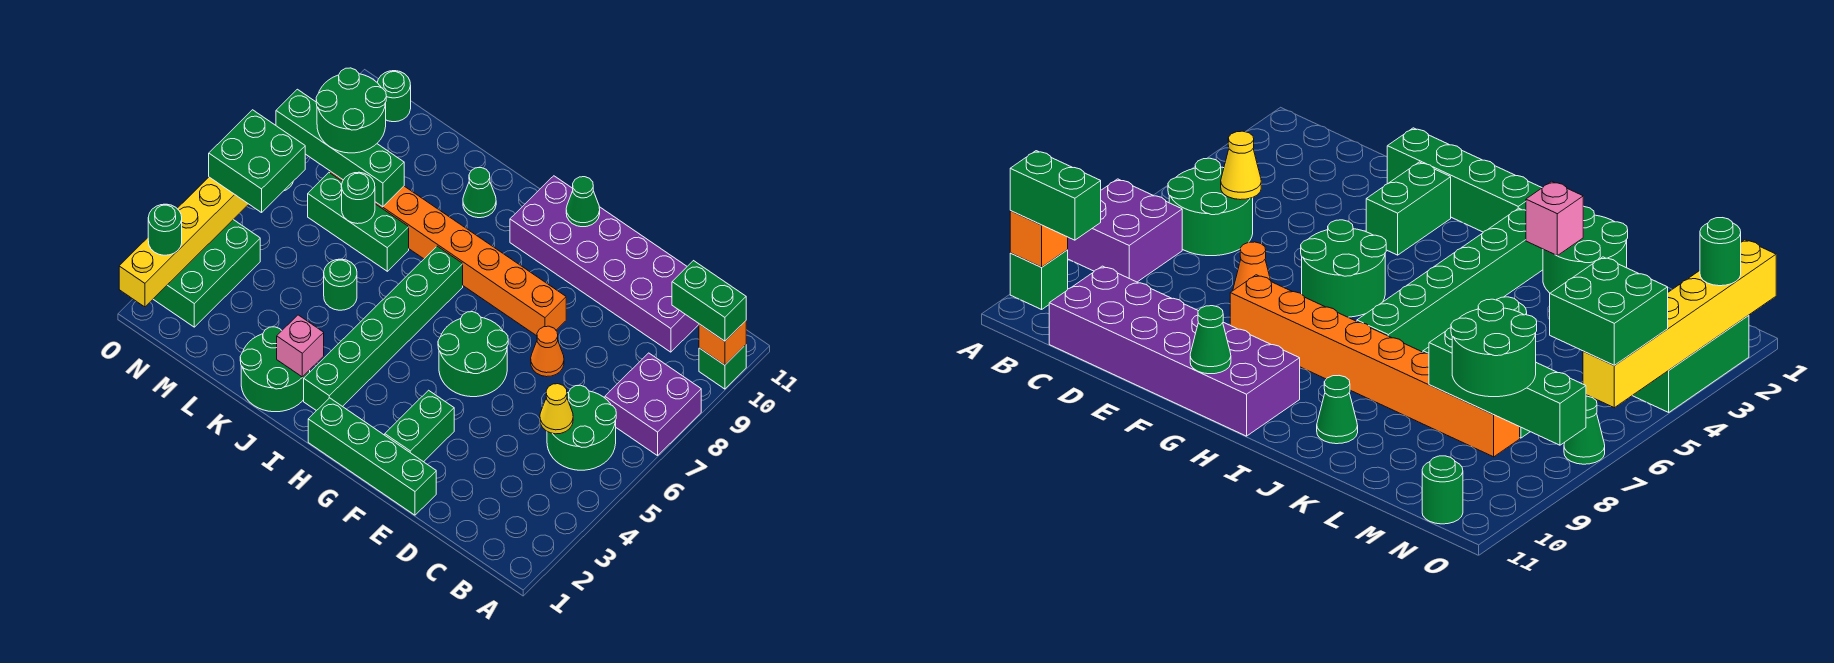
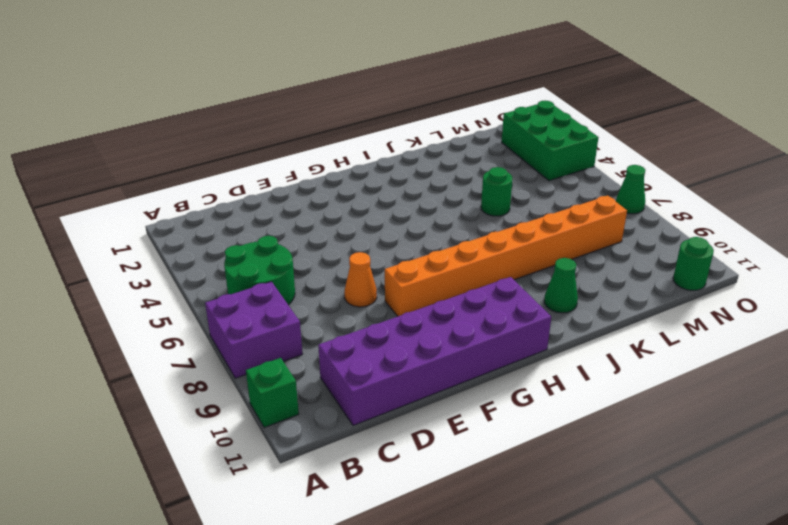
none -> green 1x4 brick [308,398,436,515]
none -> green 1x2 brick [385,390,454,462]
none -> green 2x2 round brick [438,312,508,397]

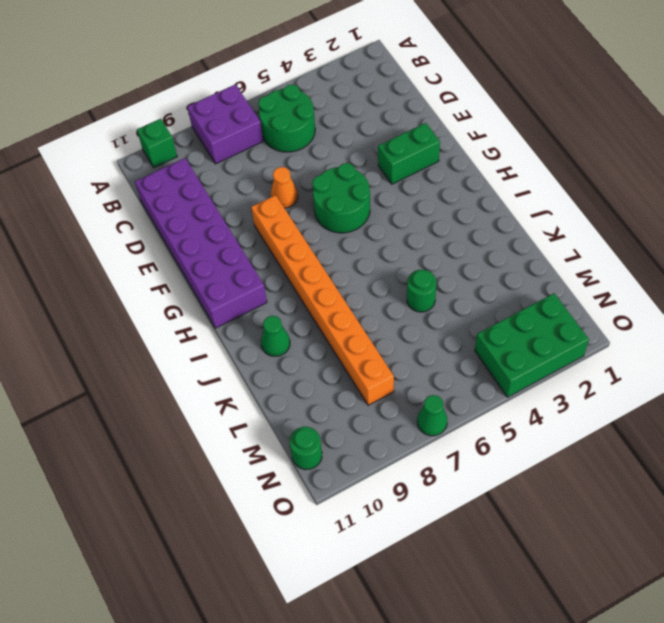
none -> green 1x4 brick [308,398,436,515]
none -> green 1x6 brick [304,246,463,411]
none -> green 2x2 round brick [240,327,310,412]

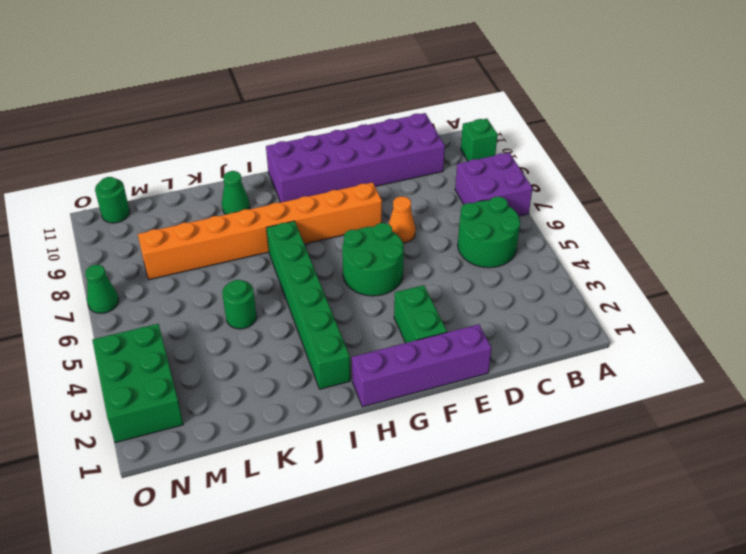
purple 1x4 brick [352,324,492,407] -> green 1x4 brick [308,398,436,515]
none -> green 2x2 round brick [240,327,310,412]
none -> green 1x3 brick [308,173,409,271]
none -> orange 1x1 brick [699,321,746,365]

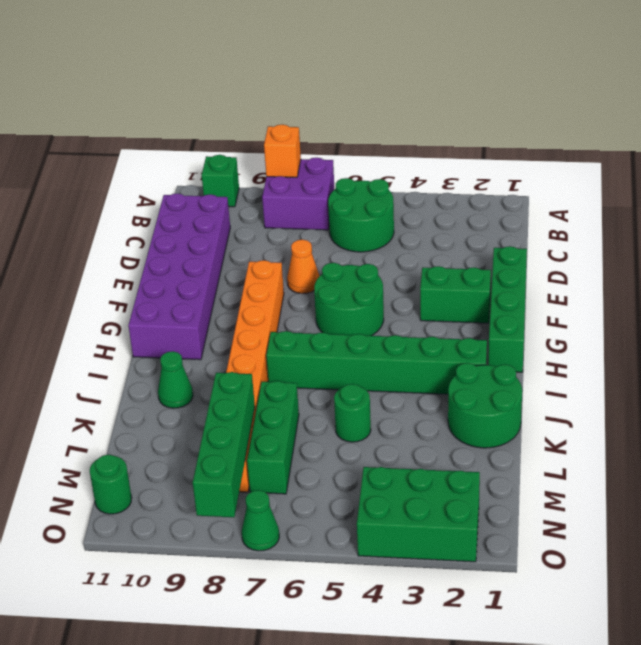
orange 1x1 brick [264,124,301,177] -> orange 1x1 brick moved to [699,321,746,365]
none -> yellow 1x1 cone [540,384,573,434]
none -> green 1x1 cone [566,177,600,227]
none -> pink 1x1 brick [277,315,324,377]

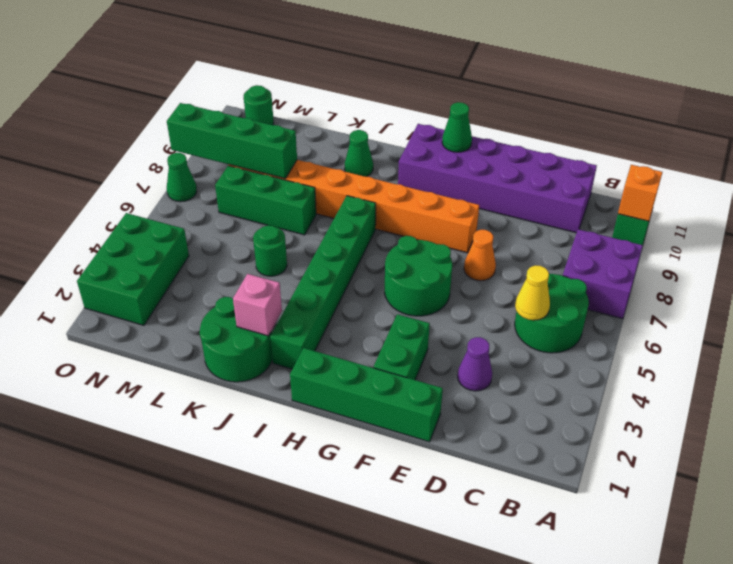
purple 1x1 cone [458,337,492,391] -> none
none -> green 1x1 round brick [342,172,375,224]
none -> yellow 1x6 brick [119,177,249,307]
none -> green 1x2 brick [672,261,746,341]

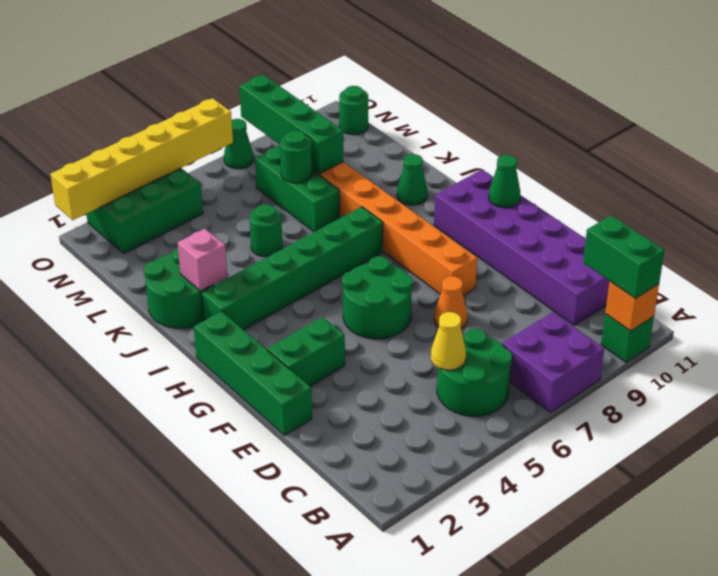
none -> green 2x2 round brick [316,68,386,153]
none -> green 2x2 brick [209,110,305,213]
none -> green 1x1 round brick [148,204,182,255]

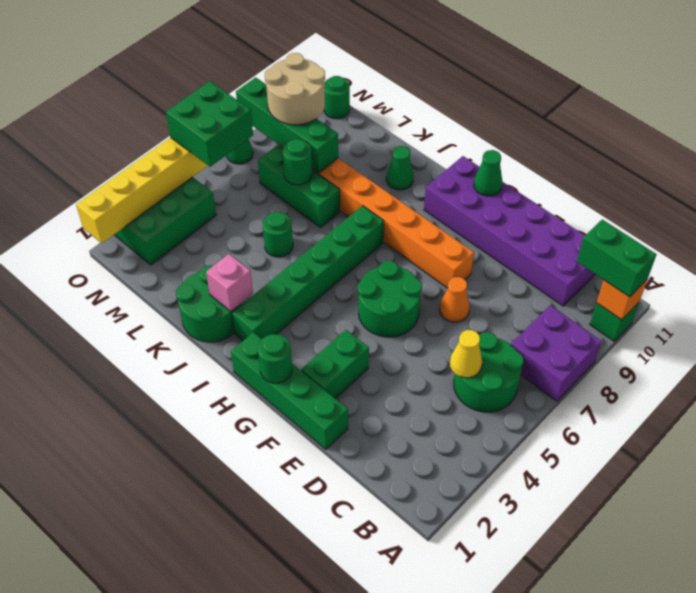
green 1x1 round brick [258,334,292,383] -> green 1x1 round brick moved to [148,204,182,255]
tan 2x2 round brick [265,53,325,125] -> green 2x2 round brick [316,68,386,153]

